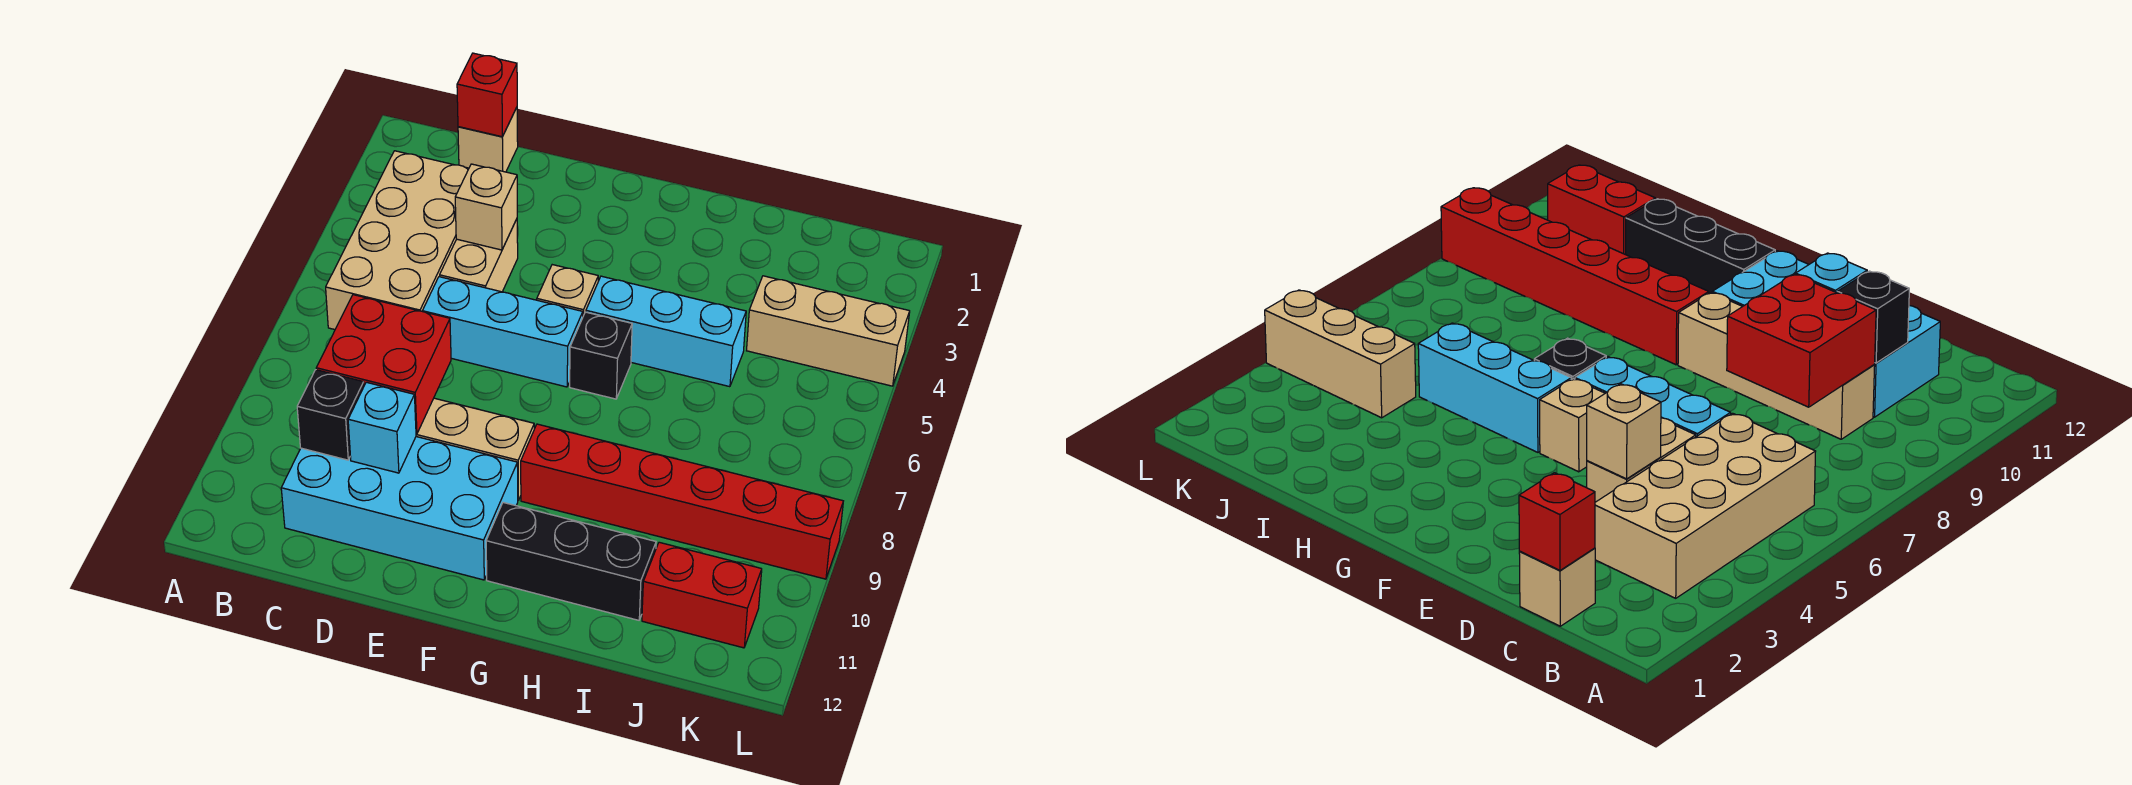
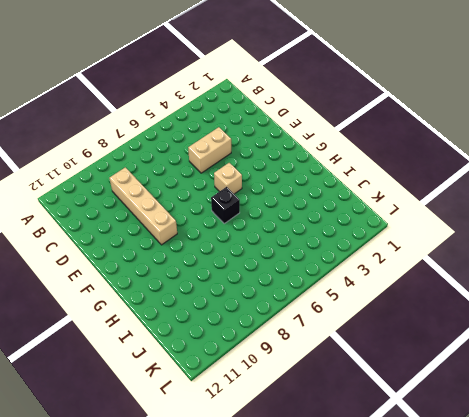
none -> tan 2x4 brick [326,151,469,329]
none -> tan 1x1 brick [458,107,518,172]
none -> cyan 2x4 brick [281,437,518,580]

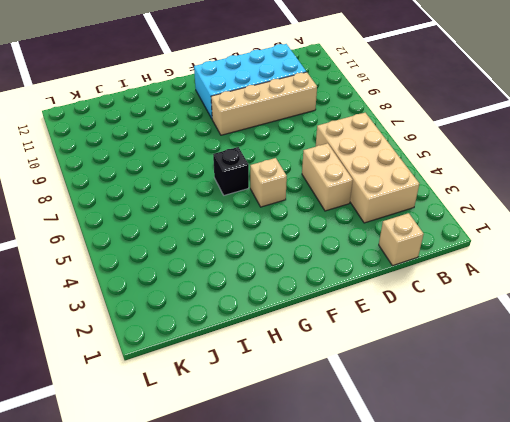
none -> cyan 1x3 brick [422,277,583,387]
none -> cyan 1x3 brick [586,276,746,387]
none -> red 1x6 brick [521,424,843,579]

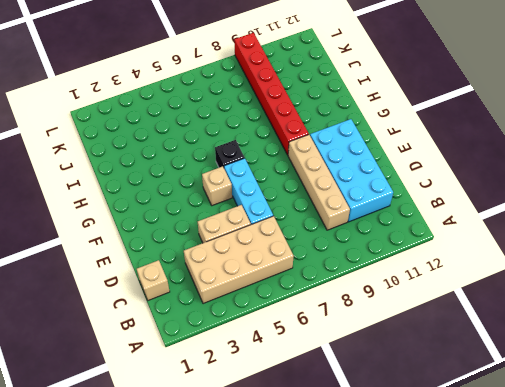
none -> cyan 1x3 brick [586,276,746,387]
none -> black 1x3 brick [486,502,656,620]
none -> tan 1x3 brick [747,276,910,386]

